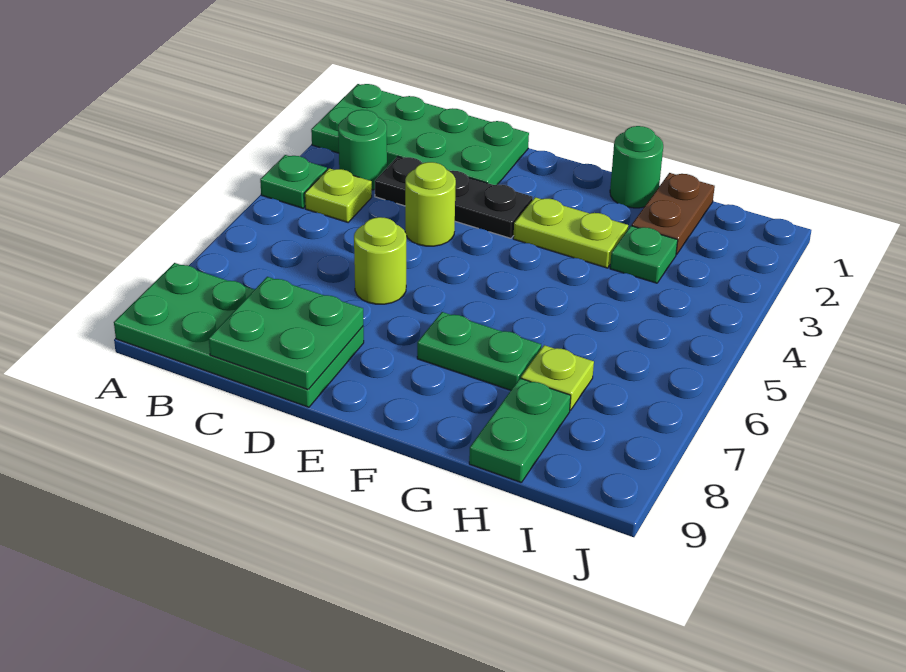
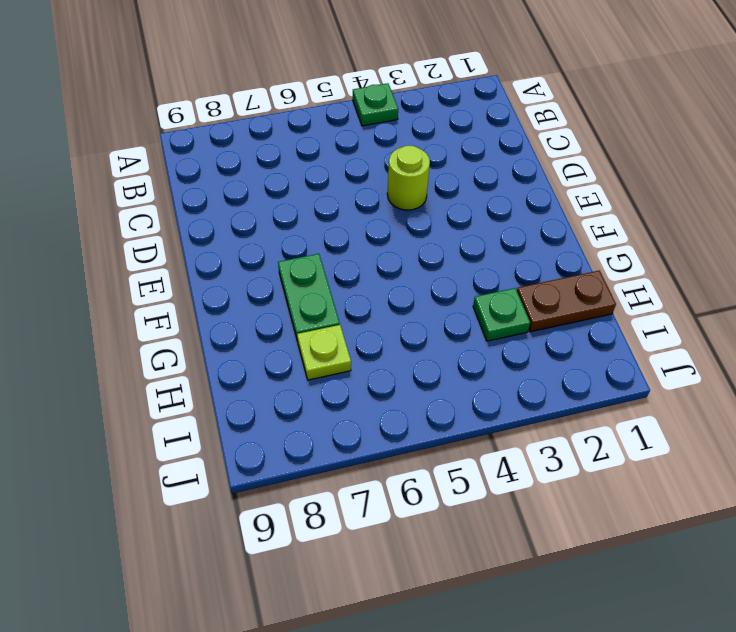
none -> green 2x4 plate [311,84,529,185]
none -> green 2x4 plate [114,263,364,407]
none -> green 1x1 round brick [338,110,387,190]

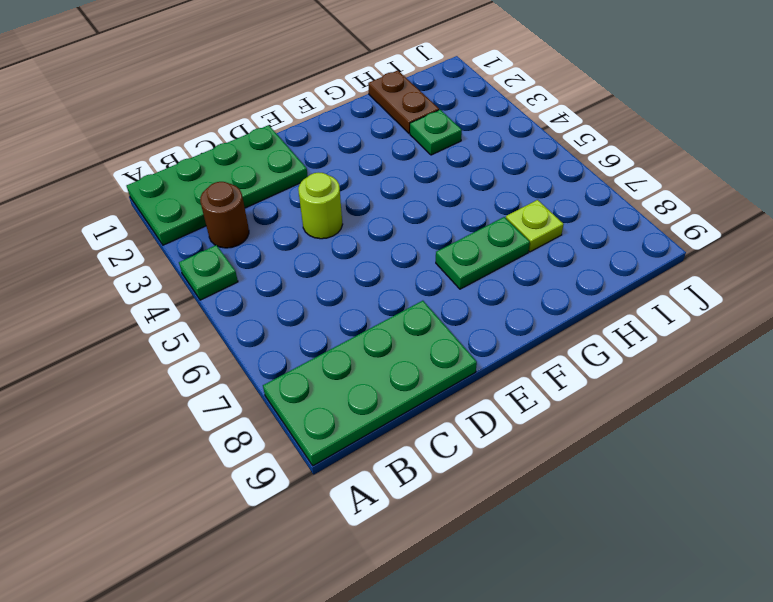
brown 1x1 round brick [200,182,249,248] -> green 1x1 round brick [338,110,387,190]
none -> lime 1x1 plate [305,168,372,222]
none -> black 1x3 plate [375,157,533,238]
none -> lime 1x1 round brick [354,217,406,304]

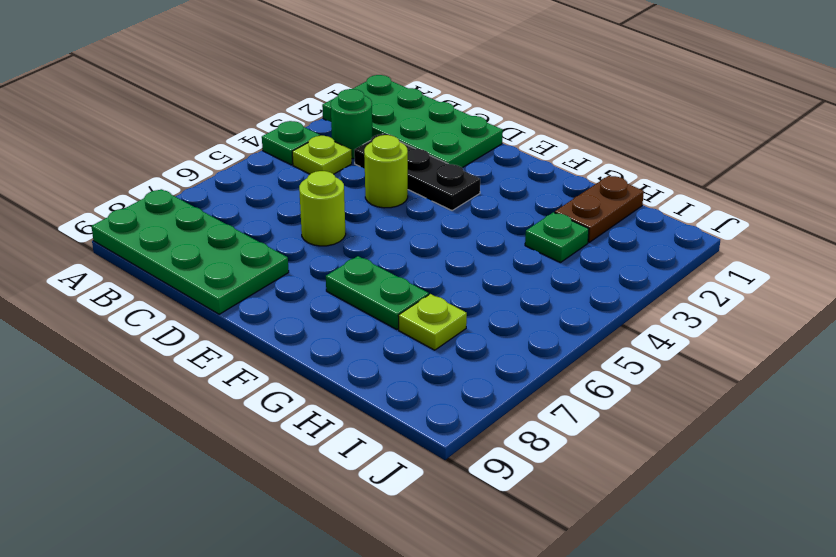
none -> lime 1x2 plate [513,197,628,268]
none -> green 1x1 round brick [610,126,663,208]
none -> green 1x2 plate [469,378,571,482]

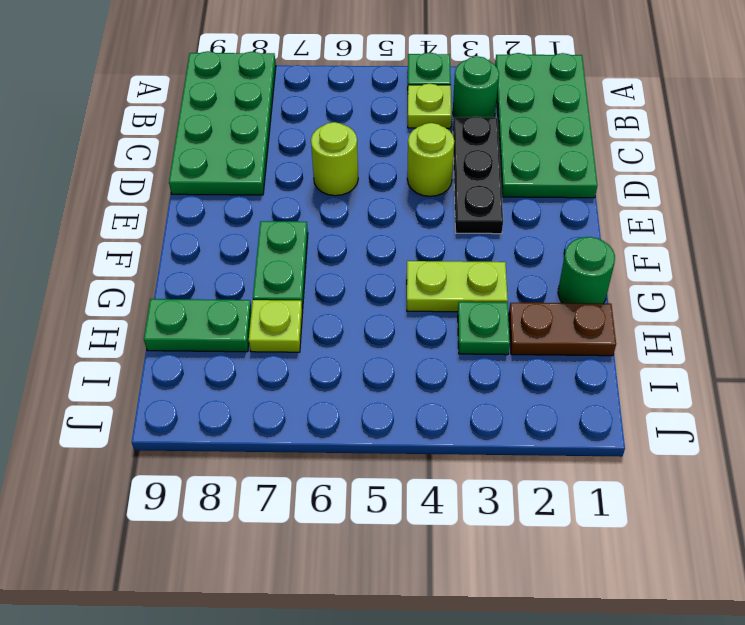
lime 1x2 plate [407,261,508,312] -> lime 1x2 plate turned to [513,197,628,268]
none -> green 2x2 plate [209,277,363,390]

